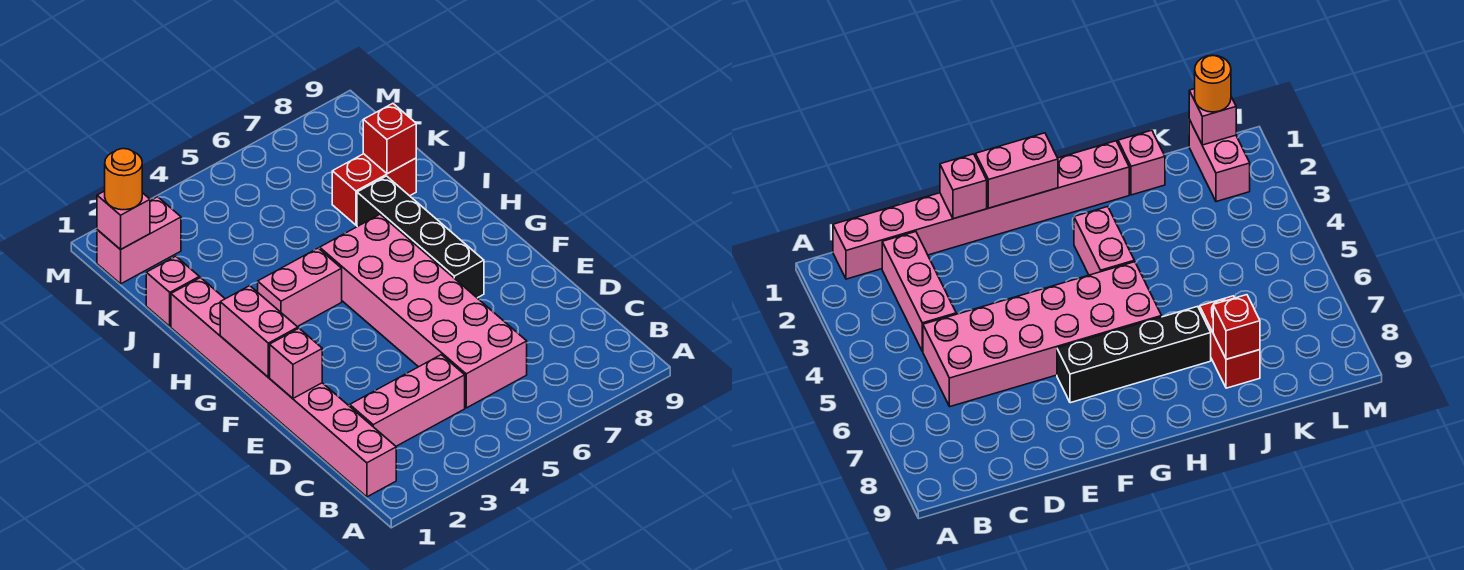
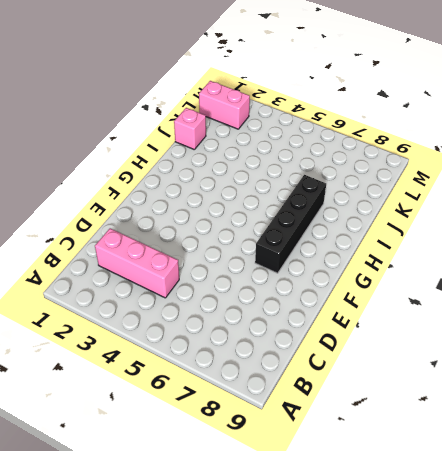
none -> pink 1x8 brick [171,278,396,497]
none -> pink 2x6 brick [320,214,527,408]
none -> pink 1x2 brick [258,248,342,327]

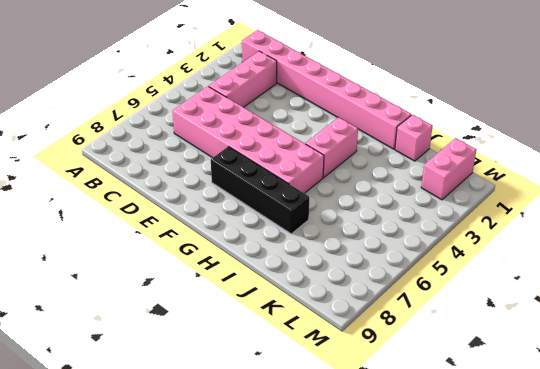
none -> red 1x2 brick [332,154,416,225]
none -> pink 1x1 brick [270,328,322,398]
none -> pink 1x2 brick [220,286,298,377]

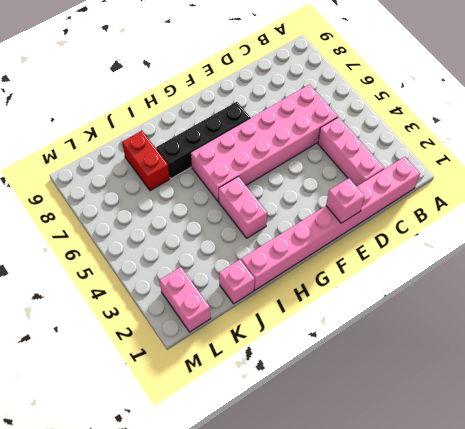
none -> pink 1x2 brick [220,286,298,377]
none -> red 1x1 brick [363,103,416,174]
none -> pink 1x1 brick [97,191,150,250]

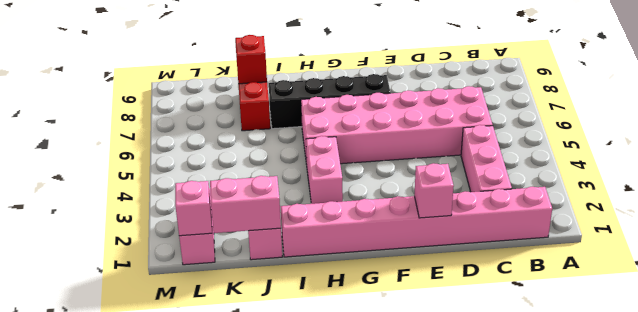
pink 1x2 brick [210,176,281,233] -> pink 1x2 brick moved to [220,286,298,377]
none -> orange 1x1 round brick [105,149,142,210]

